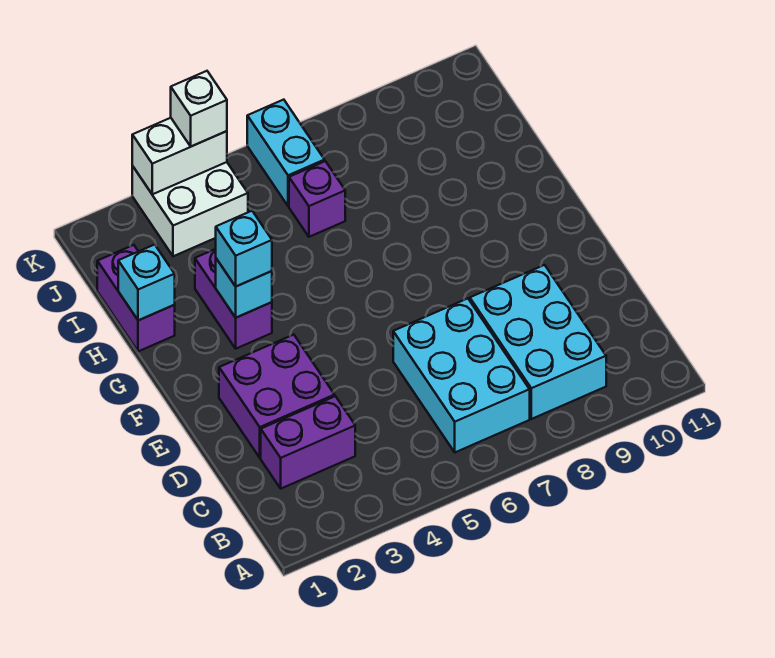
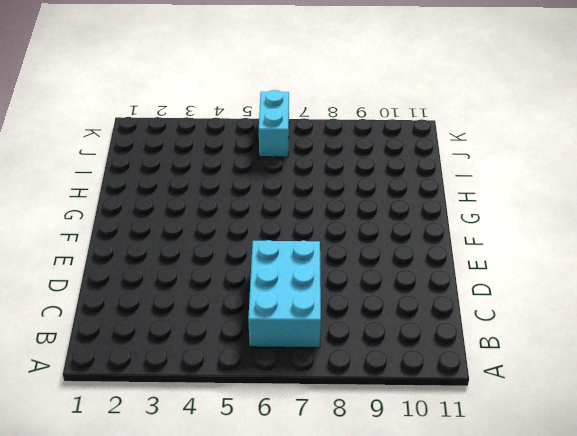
none -> cyan 2x3 brick [470,265,606,419]
none -> purple 1x2 brick [261,396,355,489]
none -> purple 2x2 brick [219,335,335,458]

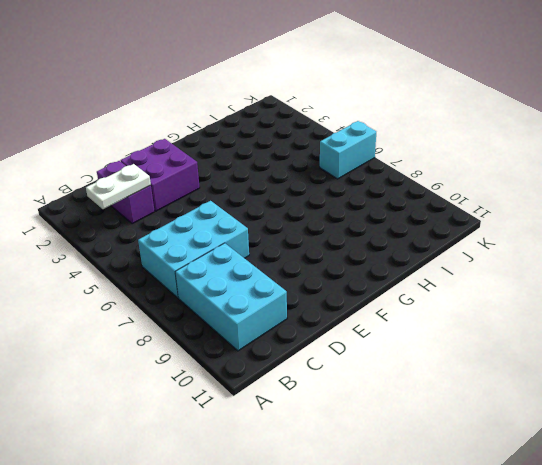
white 1x2 plate [86,164,151,209] -> none
cyan 2x3 brick [175,243,287,351] -> cyan 2x3 brick turned to [470,265,606,419]
none -> purple 1x2 brick [195,249,272,349]
none -> purple 1x2 brick [97,245,175,351]
none -> purple 1x1 brick [289,161,345,237]

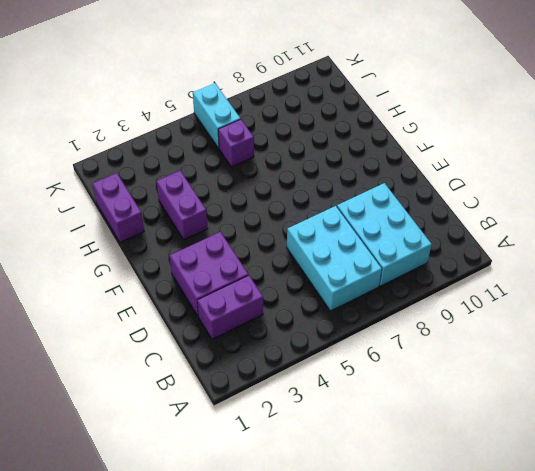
none -> white 2x2 brick [132,162,248,256]
none -> cyan 1x1 brick [216,259,272,318]
none -> cyan 1x1 brick [118,245,175,320]

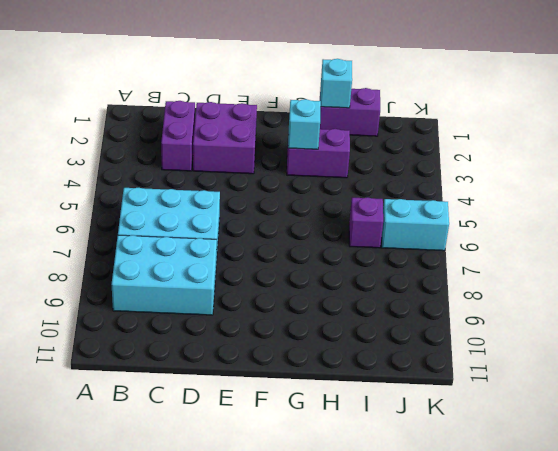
none -> white 2x2 brick [132,162,248,256]
none -> white 1x2 brick [132,118,227,194]
none -> cyan 1x1 brick [216,211,272,286]

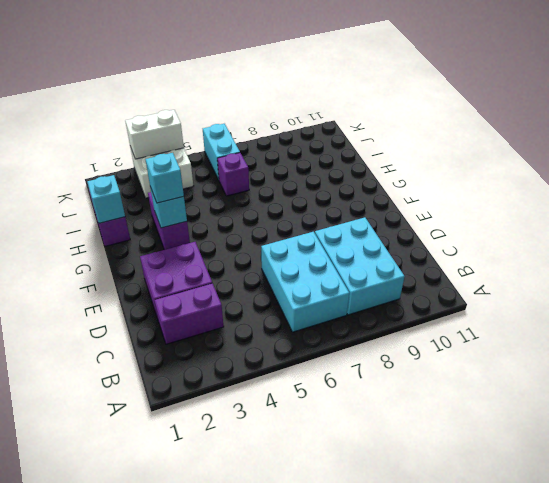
none -> white 1x1 brick [171,71,227,146]

